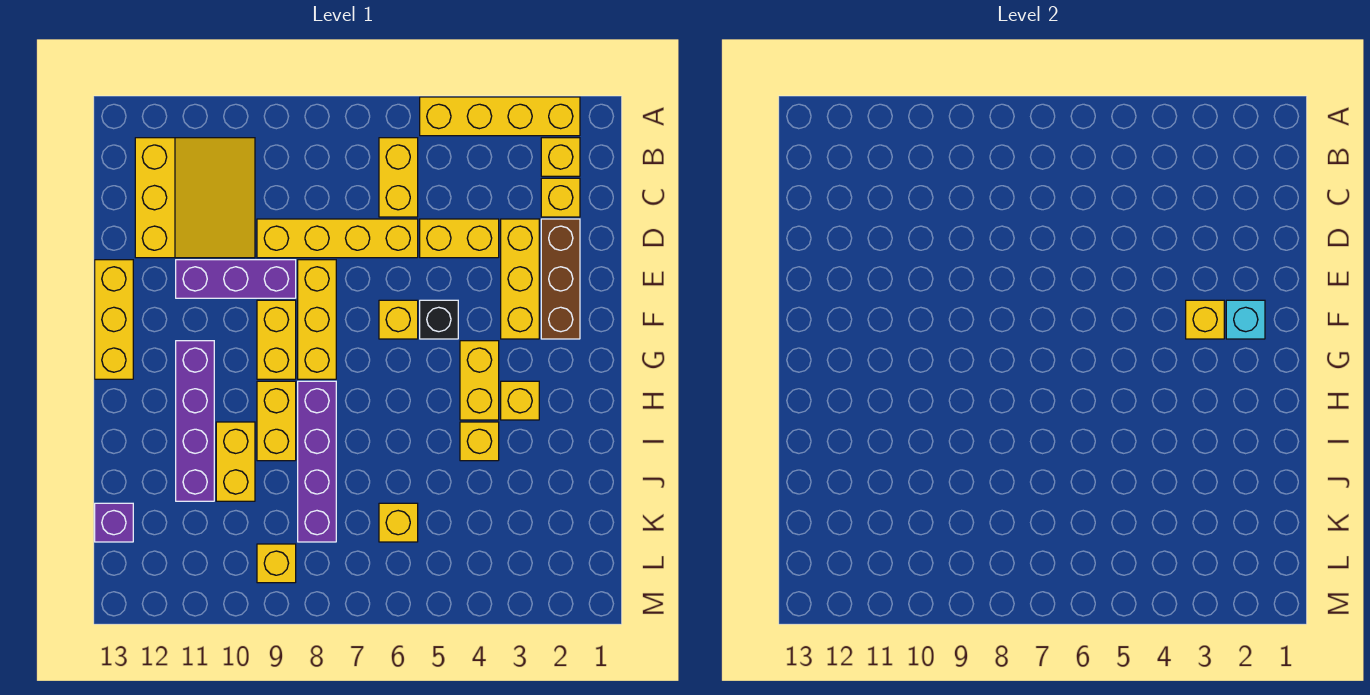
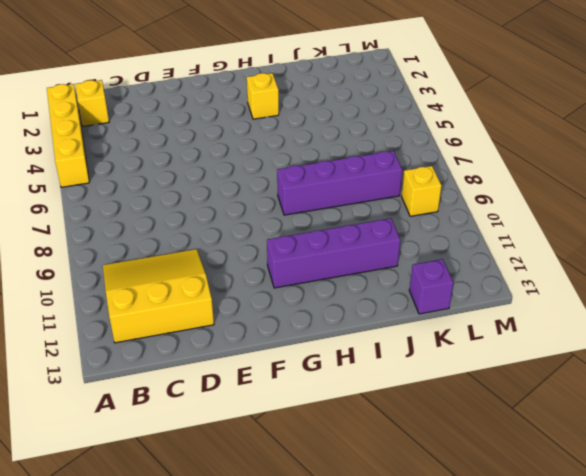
none -> yellow 1x2 brick [379,138,418,217]
none -> yellow 1x1 brick [541,178,580,217]
none -> brown 1x3 brick [541,219,580,339]

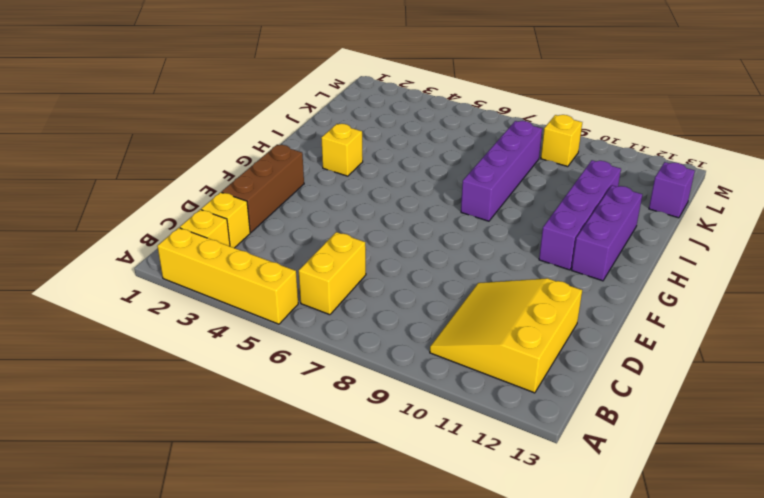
purple 1x3 brick [572,185,642,281] -> purple 1x3 brick turned to [176,260,296,298]
none -> yellow 1x3 brick [501,219,539,339]
none -> yellow 1x2 brick [420,219,499,258]
none -> yellow 1x4 brick [257,219,418,258]

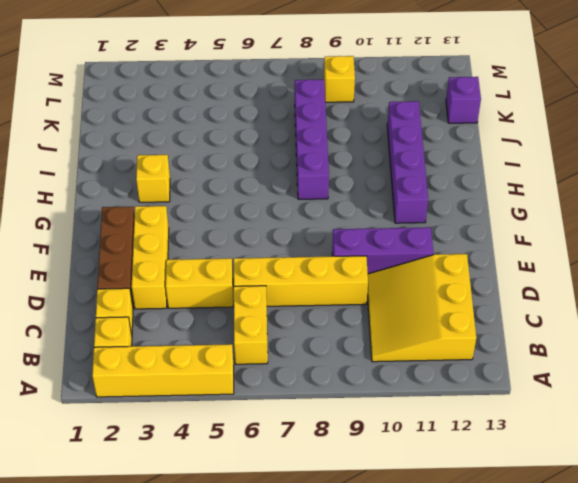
none -> yellow 1x3 brick [298,260,336,379]
none -> yellow 1x3 brick [95,260,133,379]
none -> black 1x1 brick [420,300,458,339]

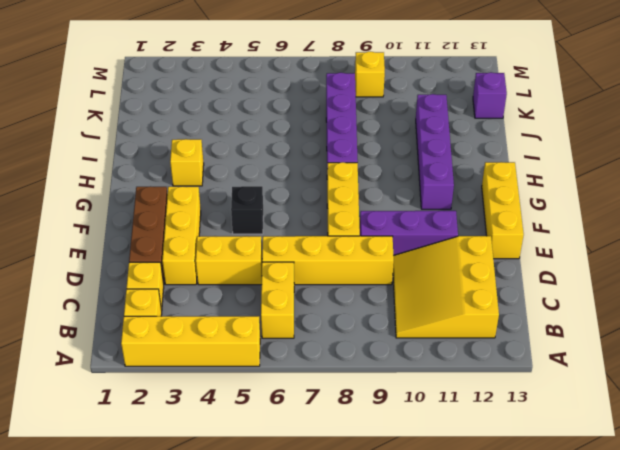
none -> yellow 1x1 brick [379,300,418,339]
none -> yellow 1x2 brick [257,300,296,379]
none -> yellow 1x2 brick [460,341,499,420]

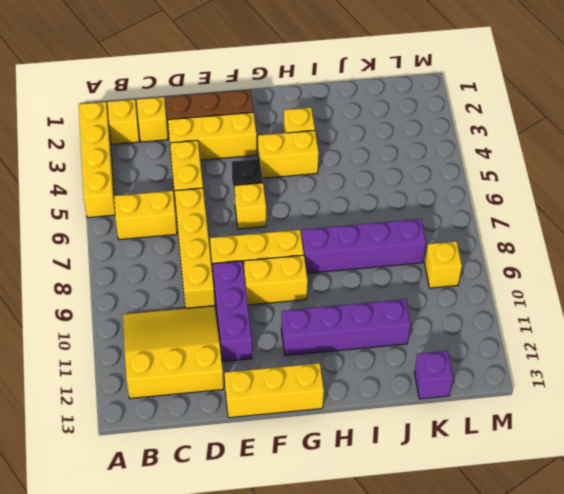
none -> yellow 1x2 brick [257,381,296,461]
none -> yellow 1x1 brick [460,422,499,461]
none -> yellow 1x2 brick [216,422,255,501]

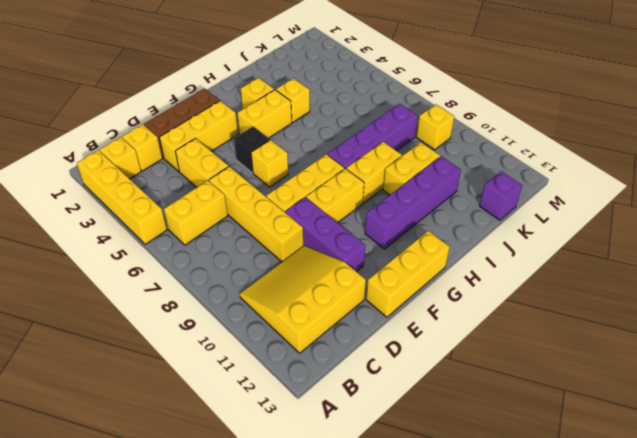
none -> yellow 1x1 brick [379,503,418,542]
none -> cyan 1x1 brick [1226,300,1265,339]
none -> yellow 1x1 brick [1186,300,1224,339]

